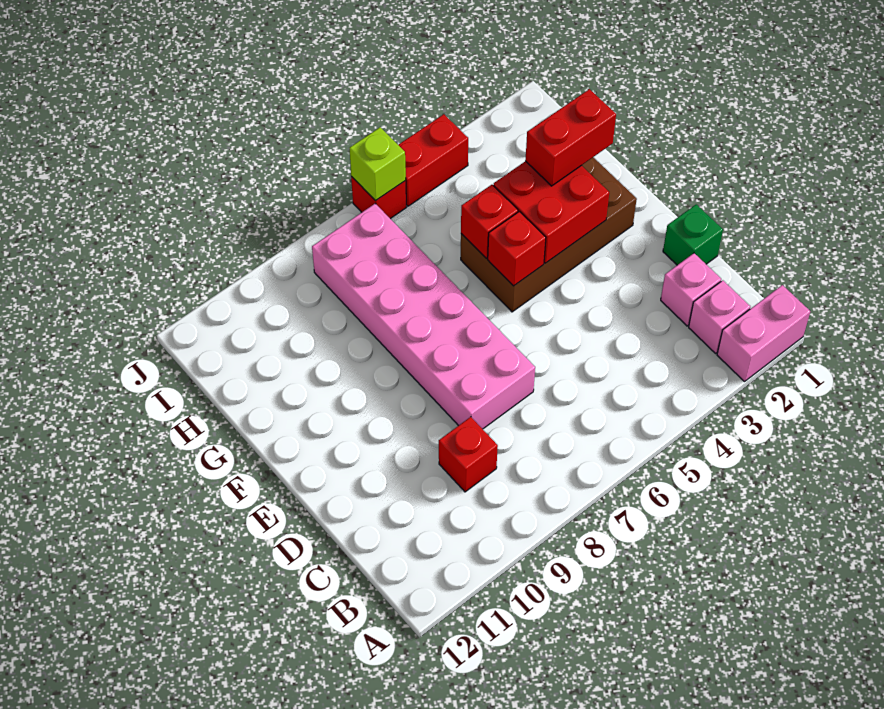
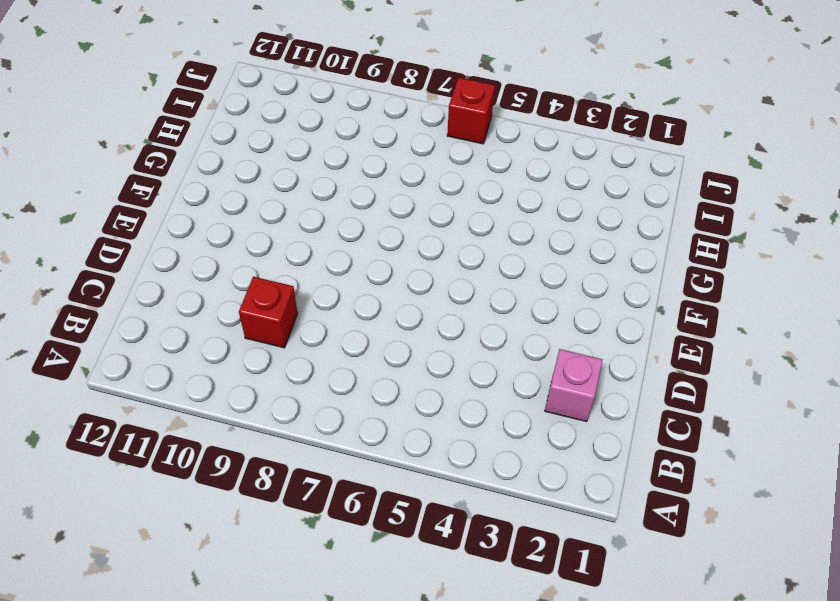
none -> pink 1x2 brick [717,285,810,382]
none -> pink 1x1 brick [689,280,750,353]
none -> green 1x1 brick [663,205,723,265]

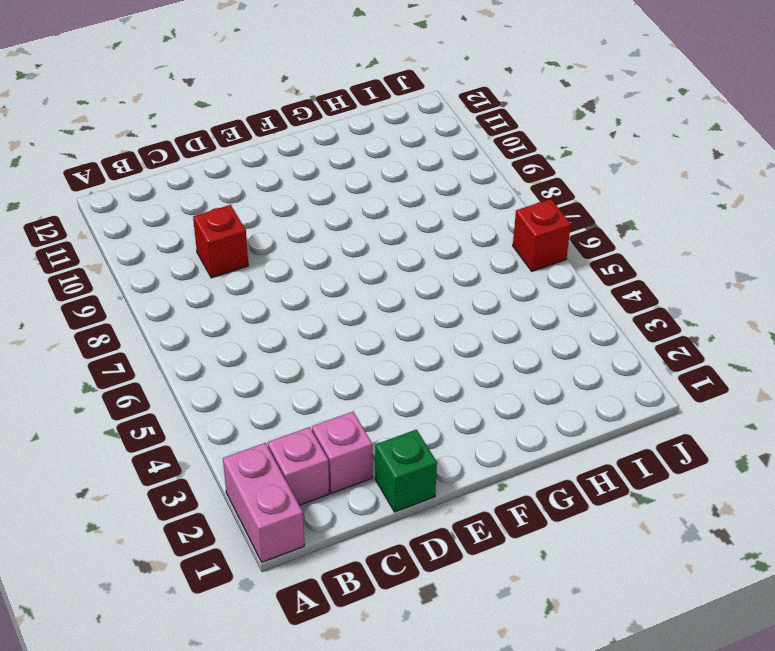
none -> pink 2x6 brick [312,204,535,429]
none -> brown 2x4 brick [461,157,637,312]
none -> red 1x2 brick [399,114,468,206]

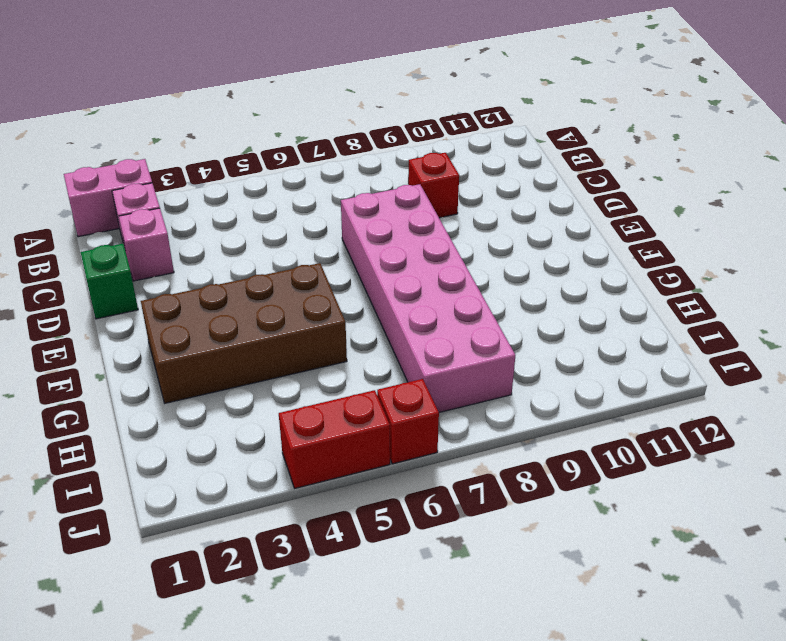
none -> red 2x2 brick [493,161,609,263]
none -> red 1x1 brick [488,211,546,286]
none -> red 1x1 brick [461,185,518,258]

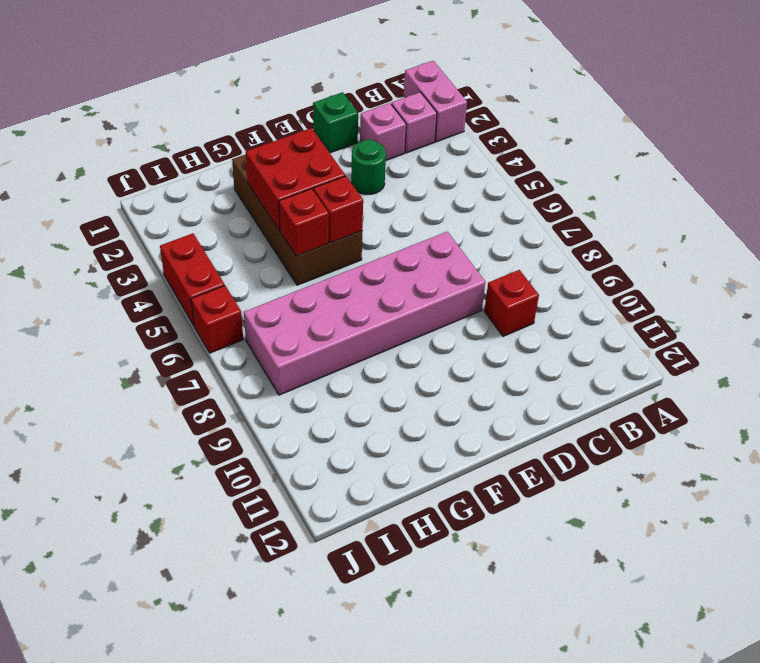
green 1x1 round brick [351,139,386,194] -> none
none -> lime 1x1 brick [349,127,406,201]
none -> red 1x2 brick [525,89,616,186]

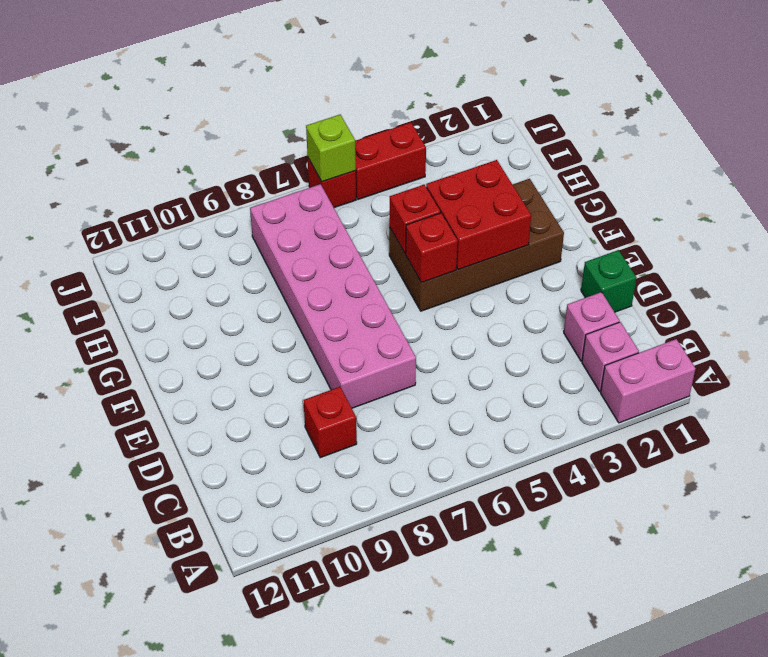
none -> red 1x2 brick [525,89,616,186]

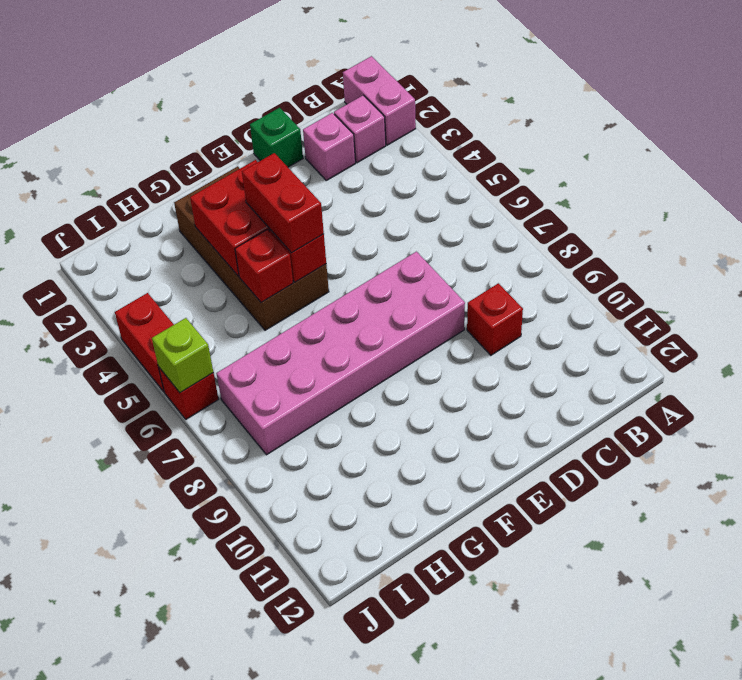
red 1x2 brick [242,153,324,253] -> red 1x2 brick moved to [525,89,616,186]

